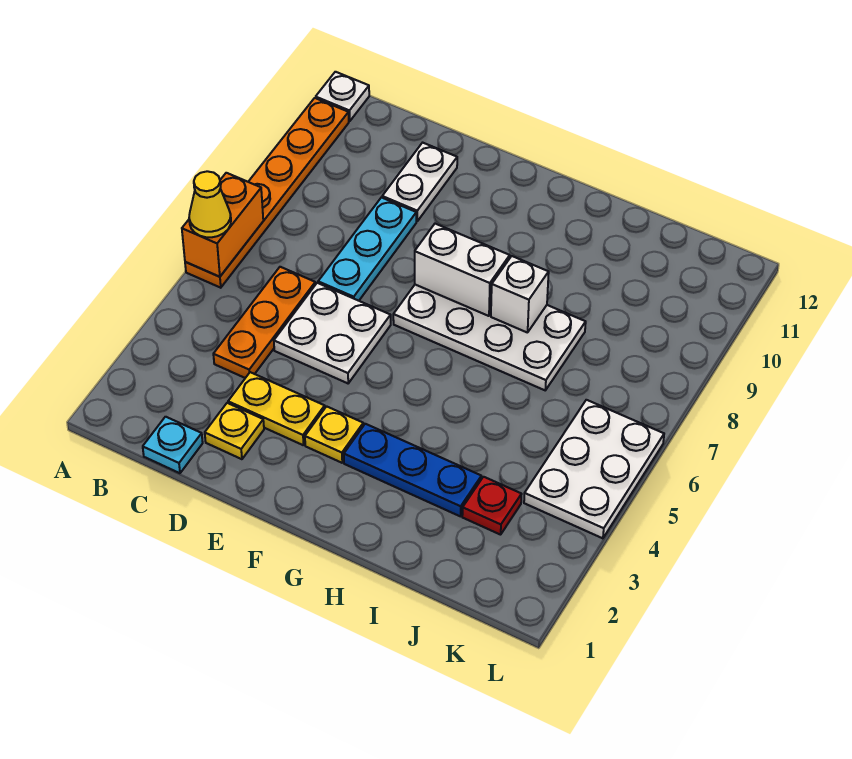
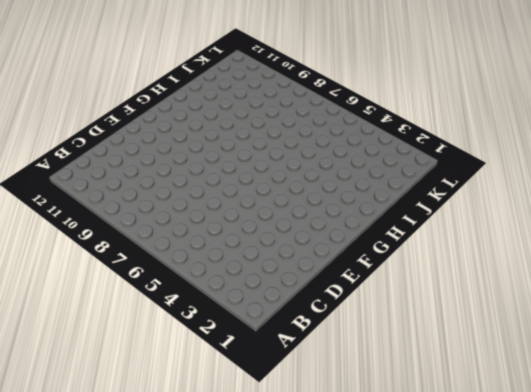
none -> orange 1x6 plate [185,98,349,288]
none -> white 1x1 plate [316,72,369,121]
none -> cyan 1x1 plate [143,417,203,473]

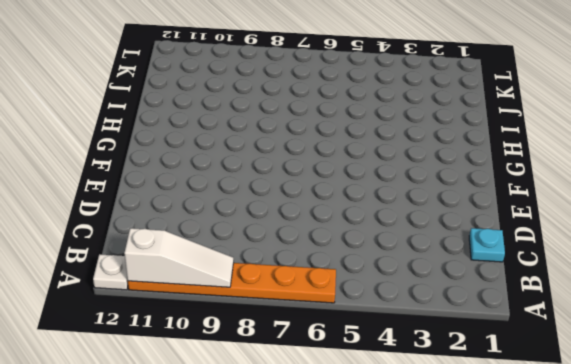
white 1x3 slope [124,228,234,287] -> none
none -> orange 1x3 plate [213,267,315,378]
none -> yellow 1x1 plate [205,403,264,459]
none -> yellow 1x2 plate [228,372,325,445]

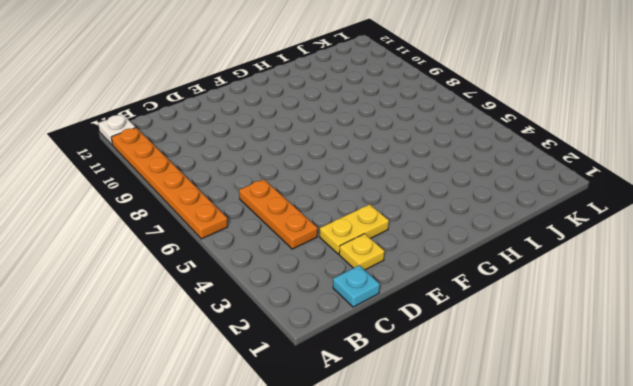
none -> white 2x2 plate [274,283,391,383]
none -> cyan 1x3 plate [318,197,416,301]
none -> white 1x2 plate [382,143,457,221]

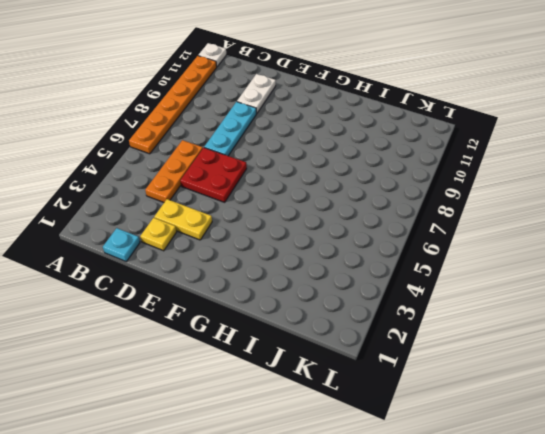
red 2x2 plate [180,148,247,202] -> white 2x2 plate [274,283,391,383]
none -> yellow 1x1 plate [305,406,363,463]
none -> white 2x4 plate [393,285,586,390]
none -> blue 1x3 plate [344,424,481,516]

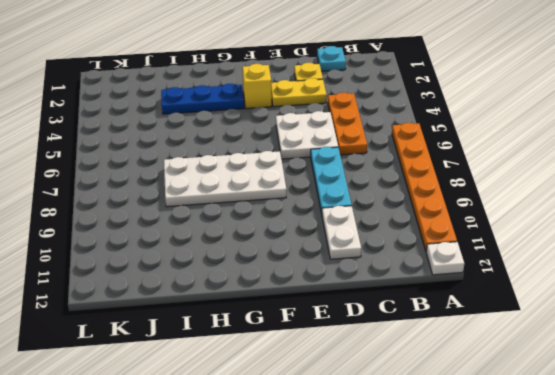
yellow 1x1 brick [243,64,272,109] -> yellow 1x1 plate [305,406,363,463]
none -> red 1x1 plate [462,477,522,535]
none -> white 2x3 plate [524,400,664,538]
none -> orange 1x2 brick [182,173,263,277]

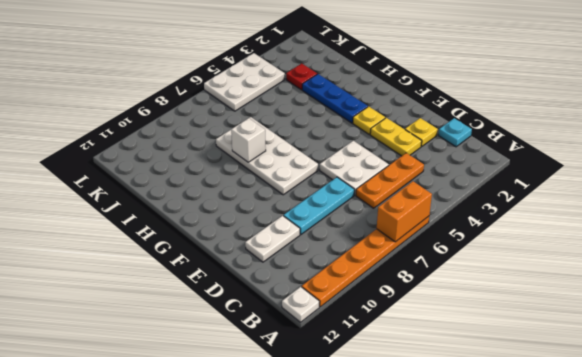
none -> white 1x2 brick [415,224,510,316]
none -> yellow 1x1 cone [189,171,231,237]

